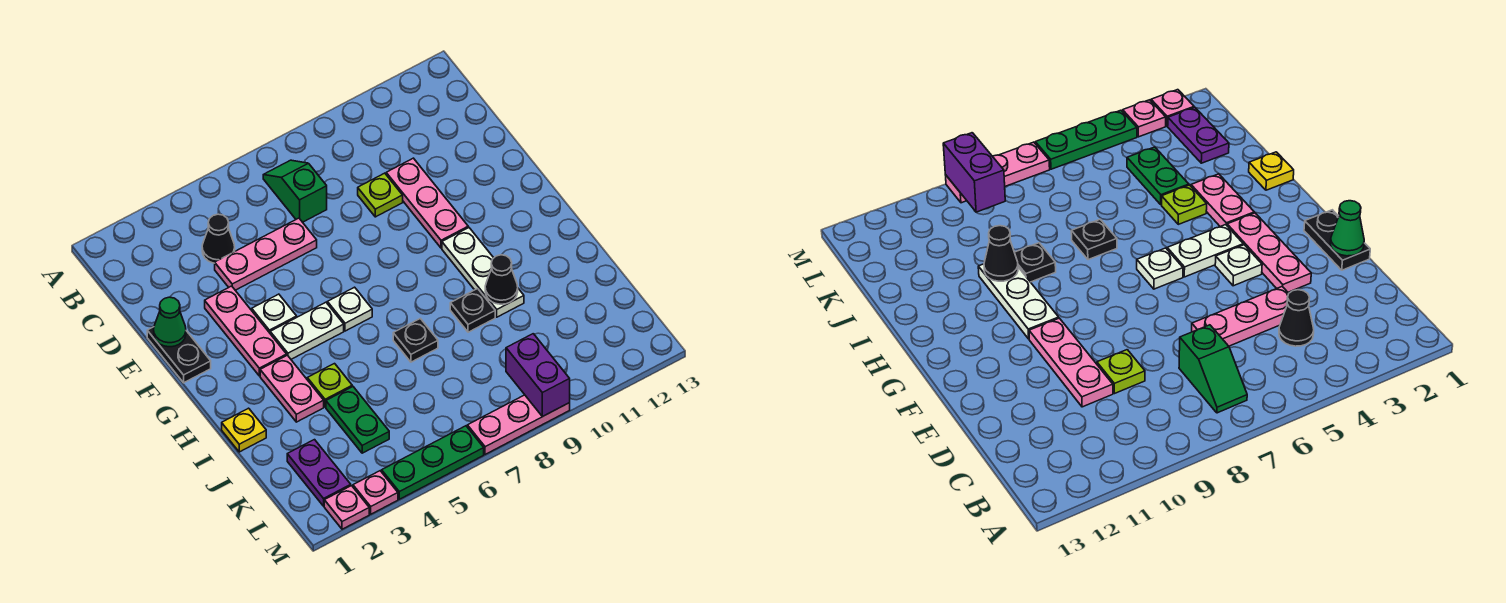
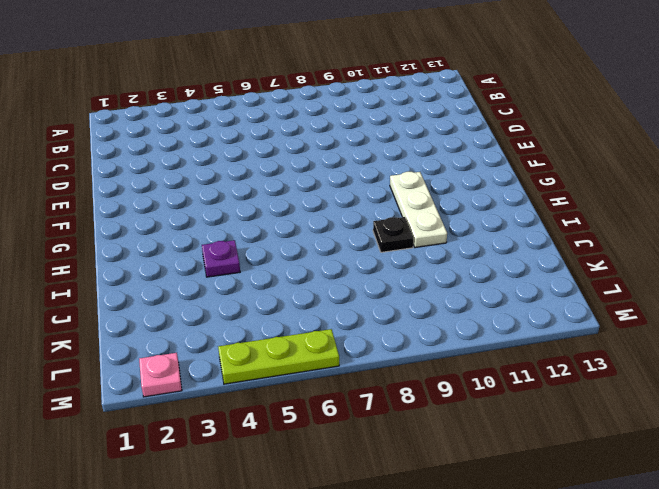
purple 1x1 plate [202,240,240,277] -> lime 1x1 plate [307,364,352,407]
lime 1x3 plate [218,329,339,384] -> green 1x3 plate [382,426,484,499]
none -> green 1x2 slope [263,160,327,222]
none -> black 1x1 cone [202,214,235,263]
none -> pink 1x3 plate [215,218,317,290]

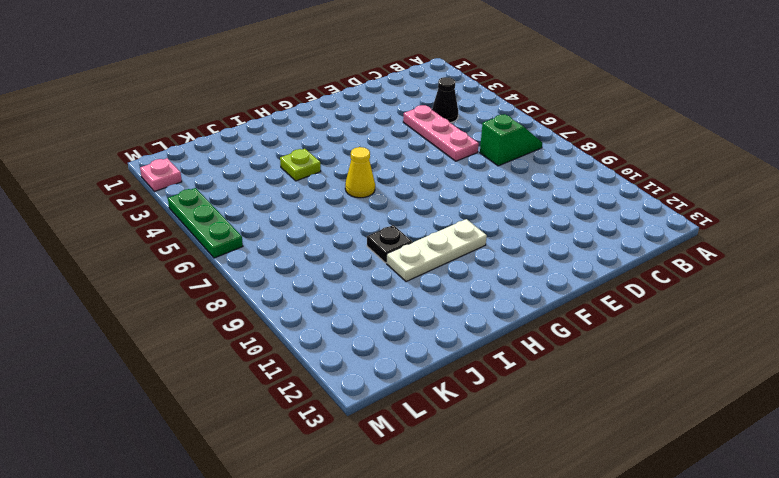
yellow 1x1 cone [345,147,375,198] -> none
none -> lime 1x1 plate [358,173,403,217]
none -> pink 1x3 plate [386,158,468,248]
none -> black 1x2 plate [147,327,211,383]

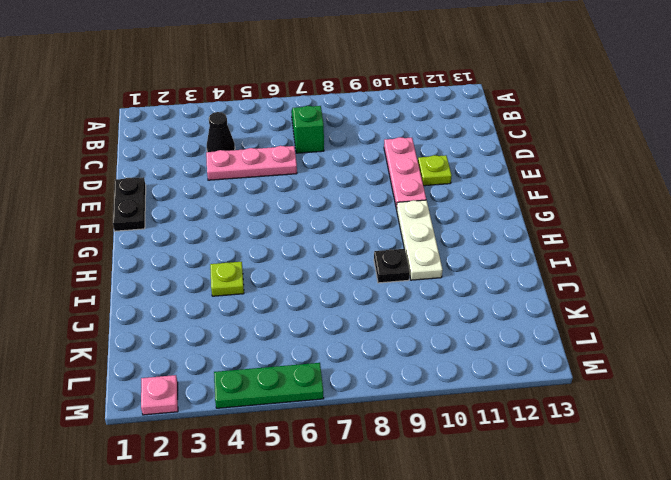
lime 1x1 plate [418,155,452,186] -> lime 1x1 plate moved to [358,173,403,217]
none -> pink 1x3 plate [205,286,287,376]
none -> white 1x1 plate [252,294,297,333]
none -> white 1x2 plate [270,302,344,359]

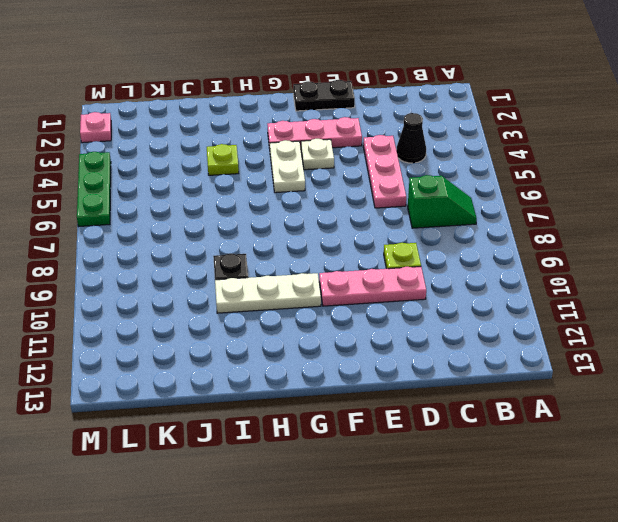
none -> white 1x1 plate [327,287,372,331]
none -> pink 1x2 plate [260,355,324,422]
none -> yellow 1x1 plate [222,408,266,452]

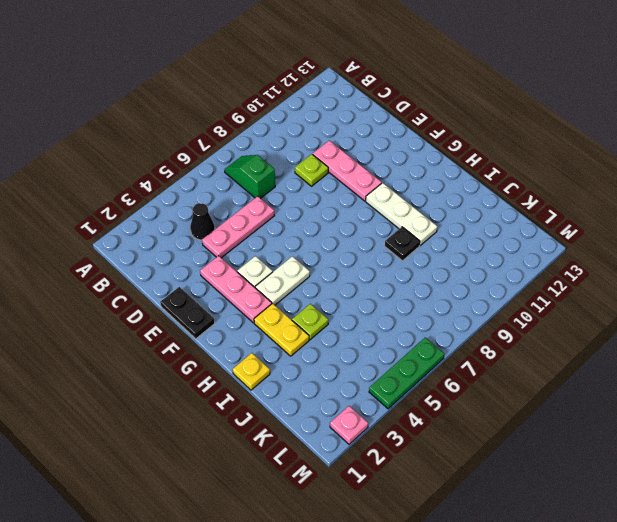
yellow 1x2 plate [254,303,309,356] -> pink 1x2 plate [260,355,324,422]
none -> white 1x1 plate [327,287,372,331]
none -> black 1x1 plate [393,319,438,362]
none -> green 1x2 plate [326,387,389,453]

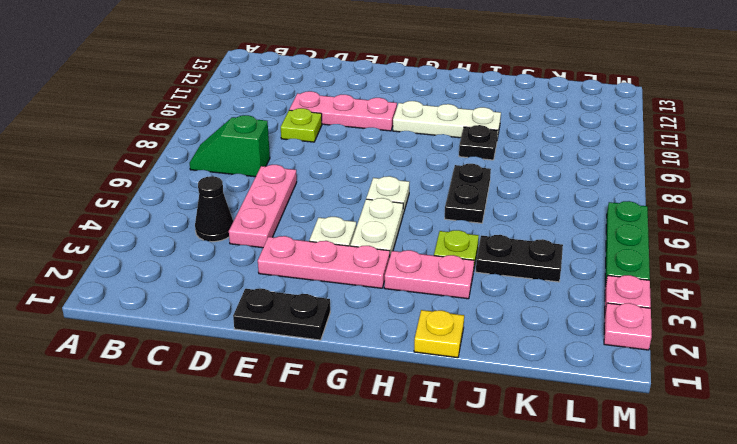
black 1x2 plate [445,164,491,223] -> black 1x1 plate [393,319,438,362]
black 1x2 plate [476,235,563,282] -> green 1x2 plate [326,387,389,453]
none -> purple 1x2 plate [287,440,351,506]
none -> pink 1x3 plate [467,395,570,454]
none -> green 1x1 cone [154,297,186,347]

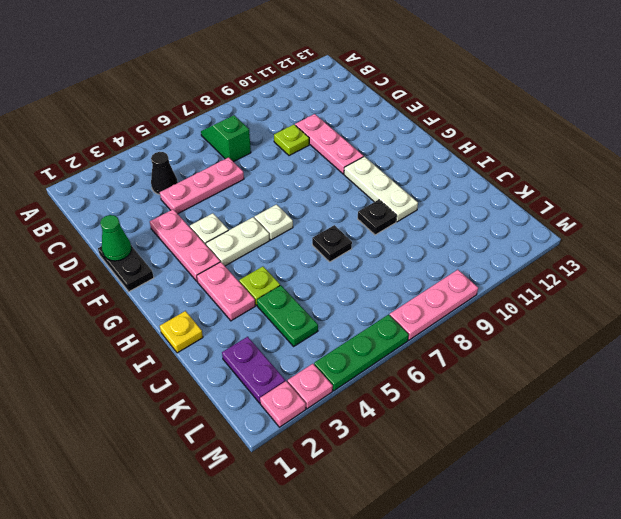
none -> black 1x1 cone [485,255,518,304]
none -> purple 1x2 brick [506,334,570,416]

